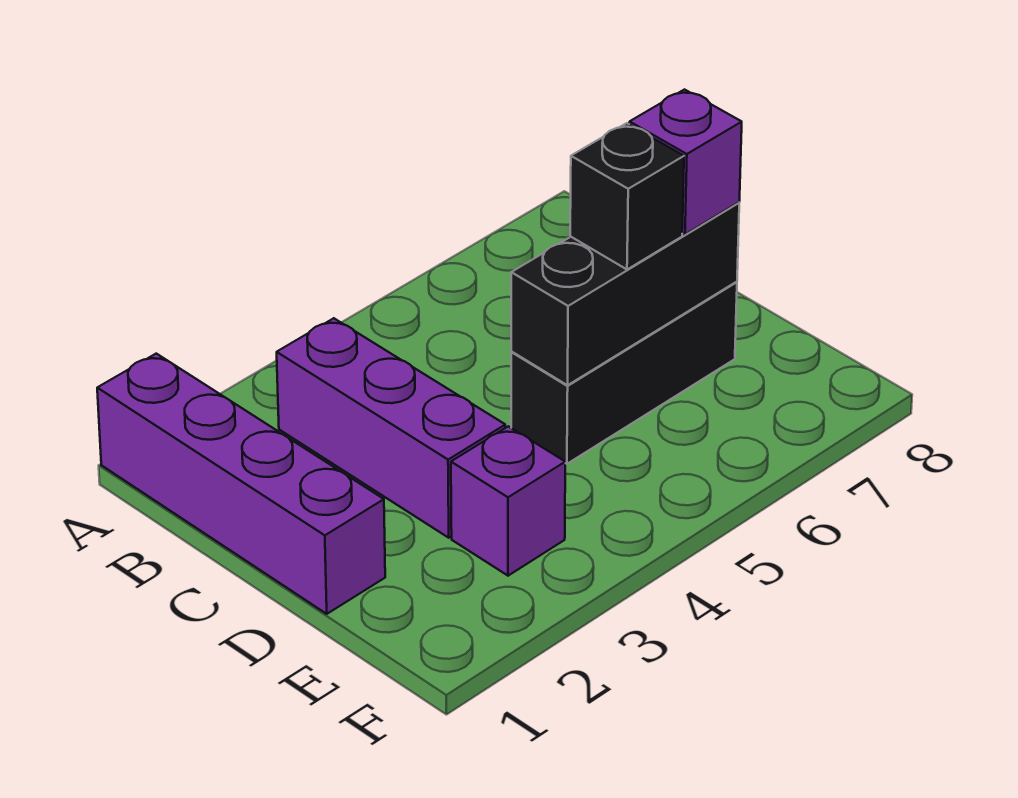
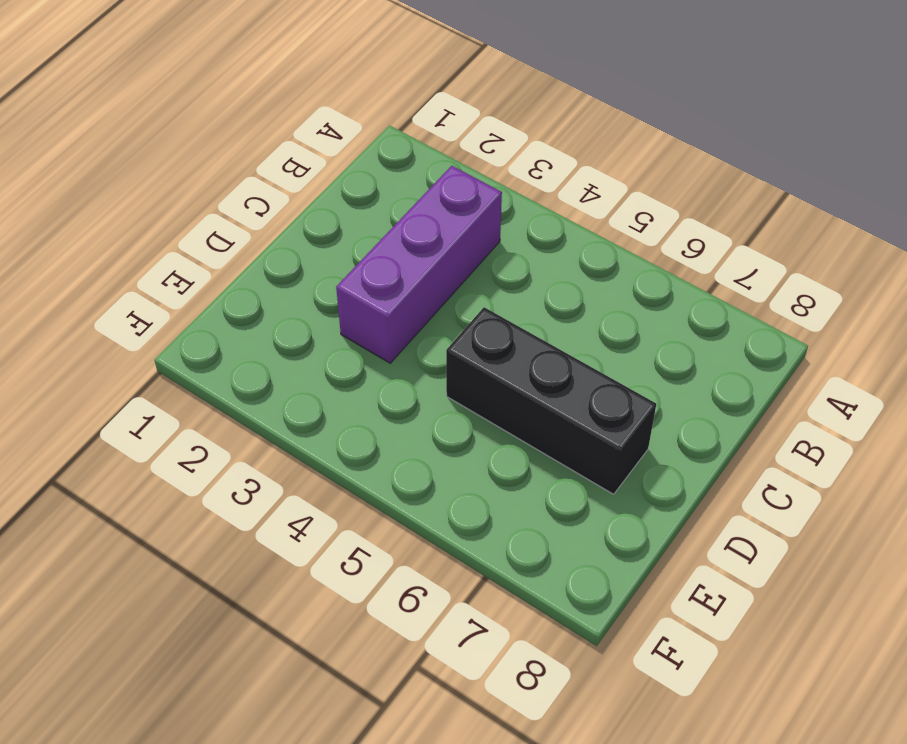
none -> purple 1x4 brick [97,354,385,614]
none -> purple 1x1 brick [451,426,565,576]

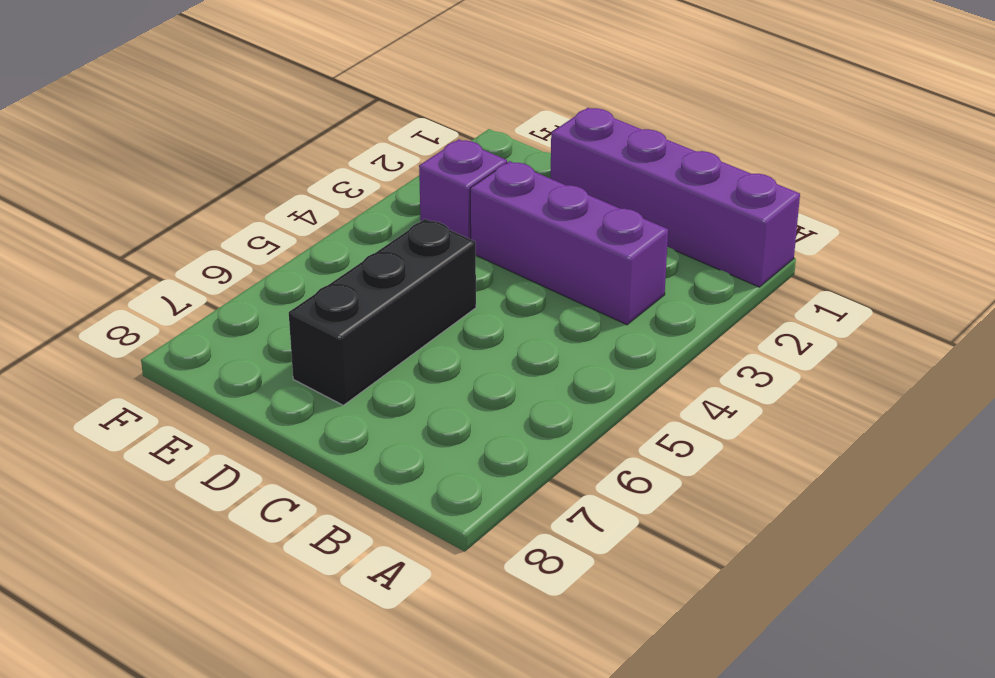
none -> black 1x3 brick [511,202,739,385]
none -> black 1x1 brick [570,123,684,269]

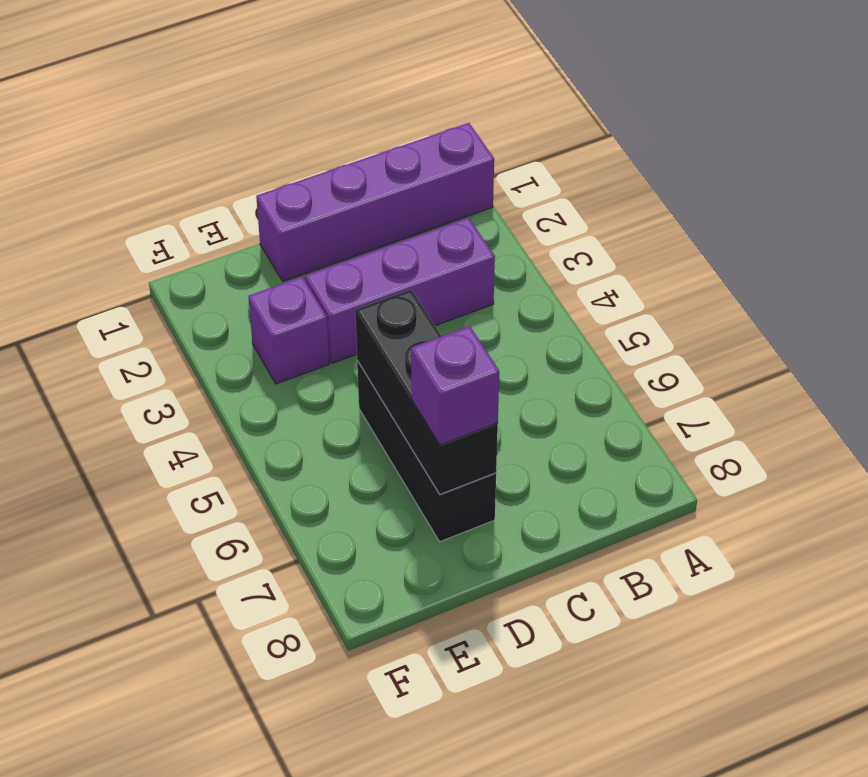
none -> black 1x1 brick [570,123,684,269]

